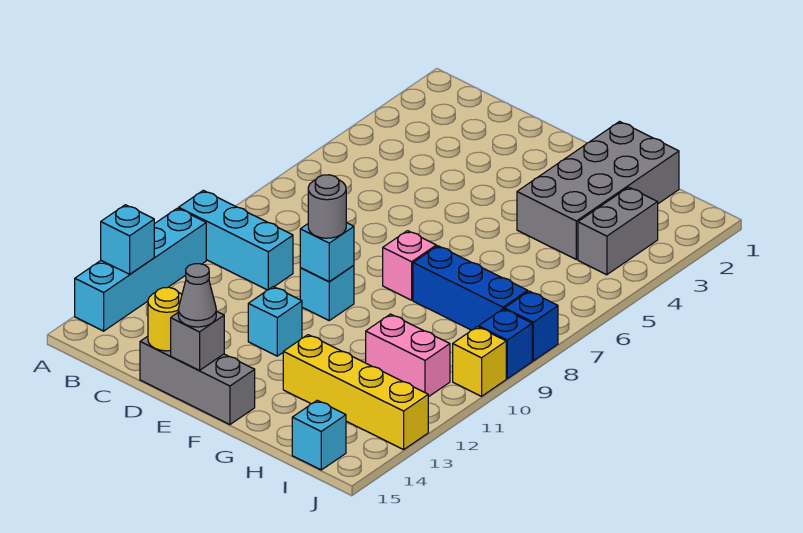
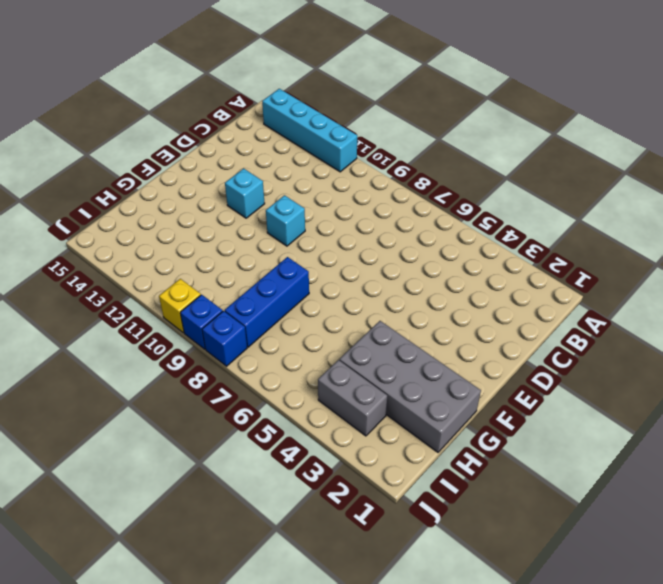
none -> cyan 1x3 brick [179,190,293,290]
none -> grey 1x3 brick [140,336,255,425]
none -> pink 1x1 brick [383,231,436,300]

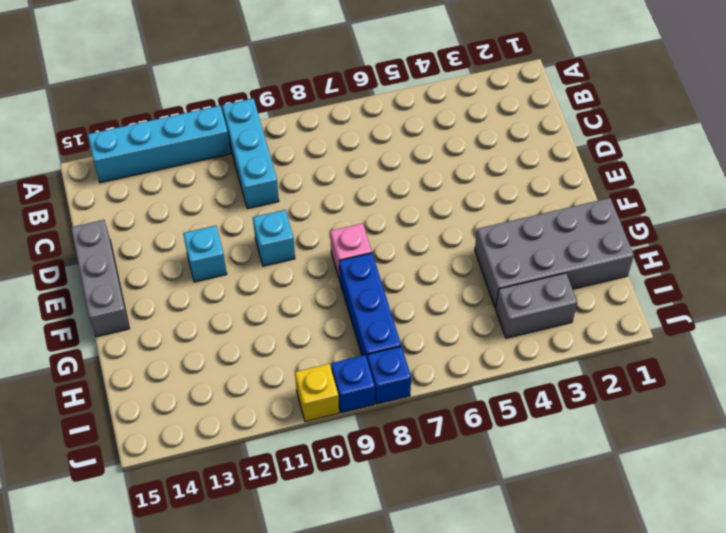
none -> yellow 1x4 brick [283,335,428,450]
none -> pink 1x2 brick [366,314,450,397]
none -> cyan 1x1 brick [292,400,346,470]

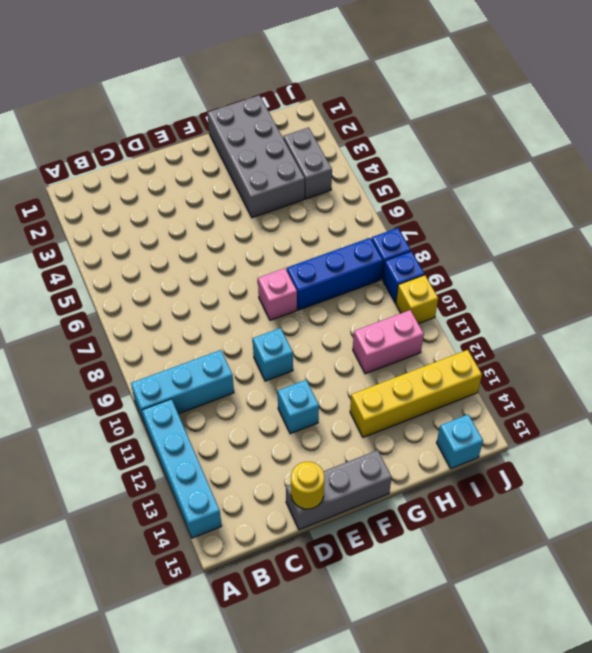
none -> cyan 1x1 brick [101,205,154,274]
none -> cyan 1x1 brick [300,223,354,282]
none -> grey 1x1 brick [171,311,224,370]

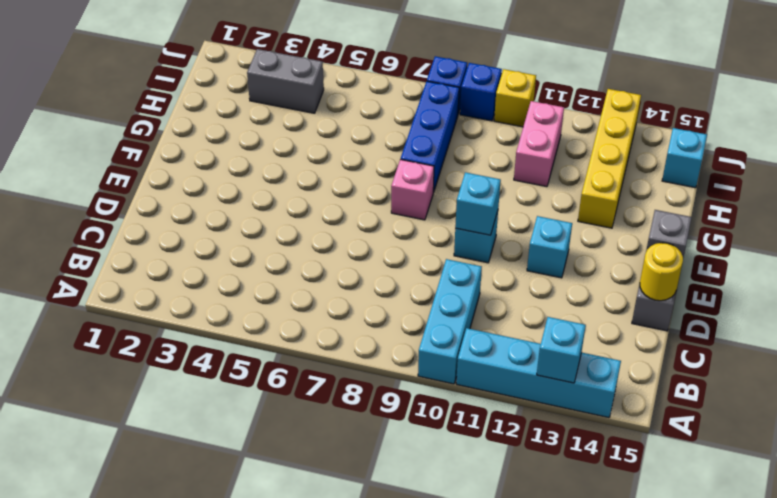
none -> grey 2x4 brick [517,122,679,259]
none -> grey 1x1 round brick [308,175,346,238]
none -> grey 1x1 cone [178,264,216,327]

